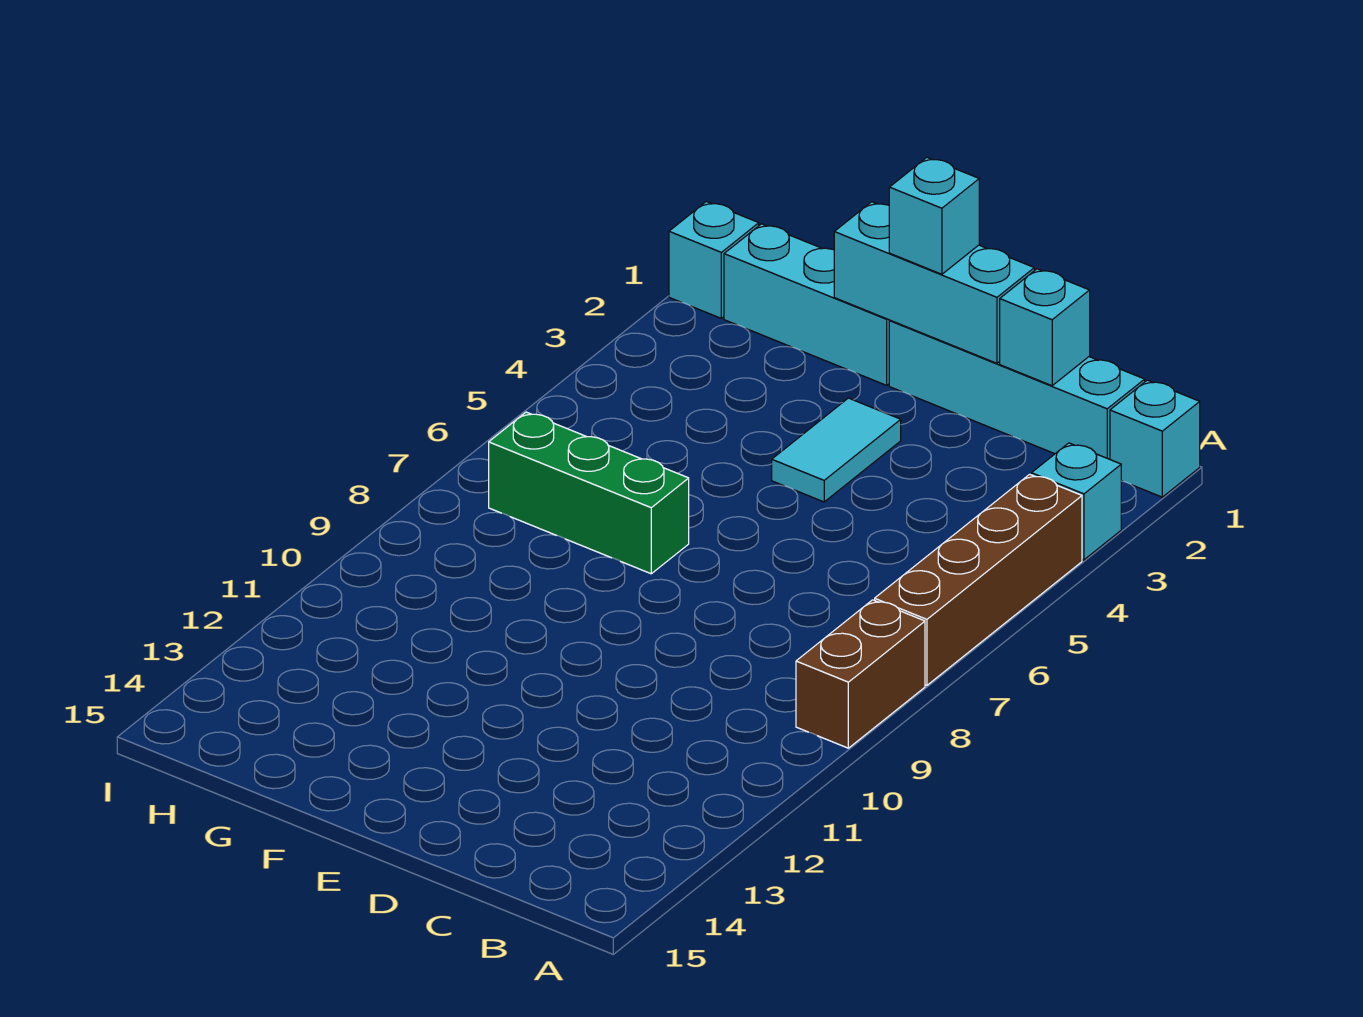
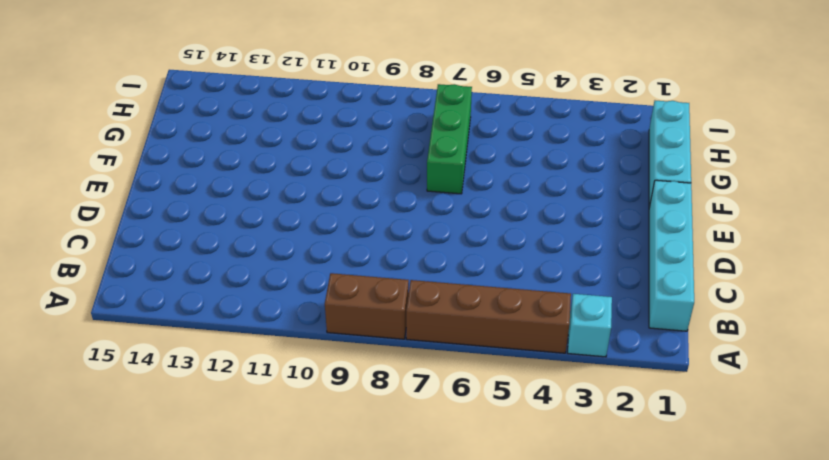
none -> cyan 1x1 brick [1110,380,1200,497]
none -> cyan 1x2 tile [772,398,901,502]
none -> cyan 1x1 brick [669,202,759,318]

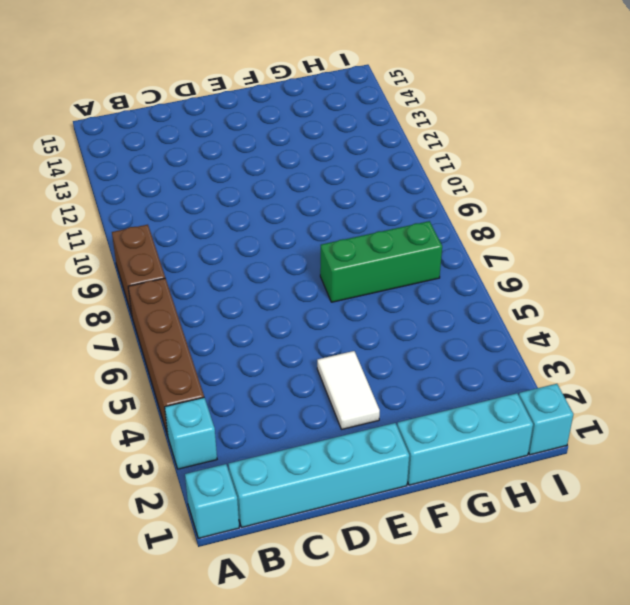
white 1x2 tile [317,351,380,429] -> cyan 1x2 tile [772,398,901,502]
none -> cyan 1x1 brick [1000,269,1090,386]
none -> cyan 1x3 brick [834,202,1034,363]
none -> cyan 1x1 brick [889,158,979,274]

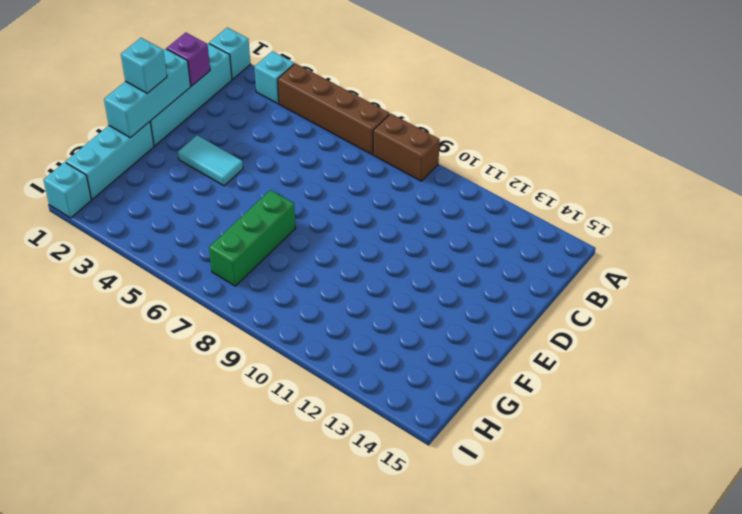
purple 1x1 brick [167,33,210,86] -> cyan 1x1 brick [1000,269,1090,386]

